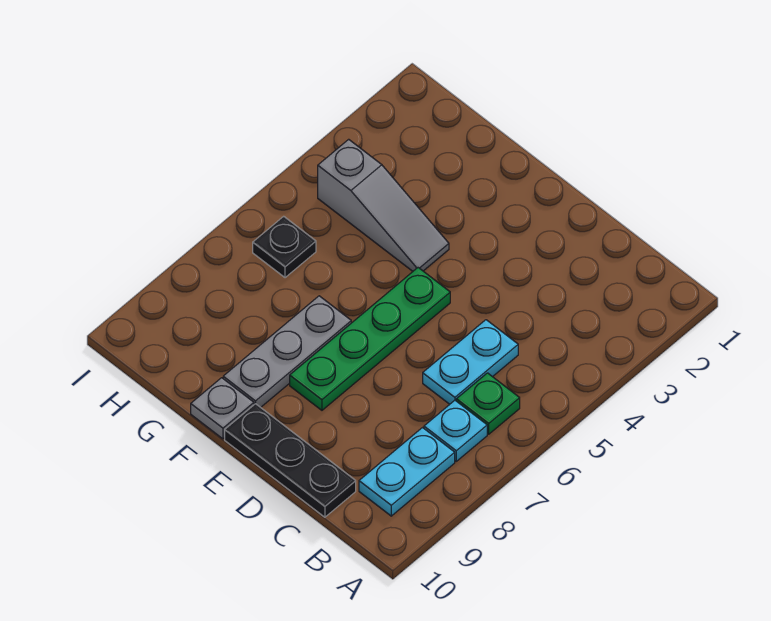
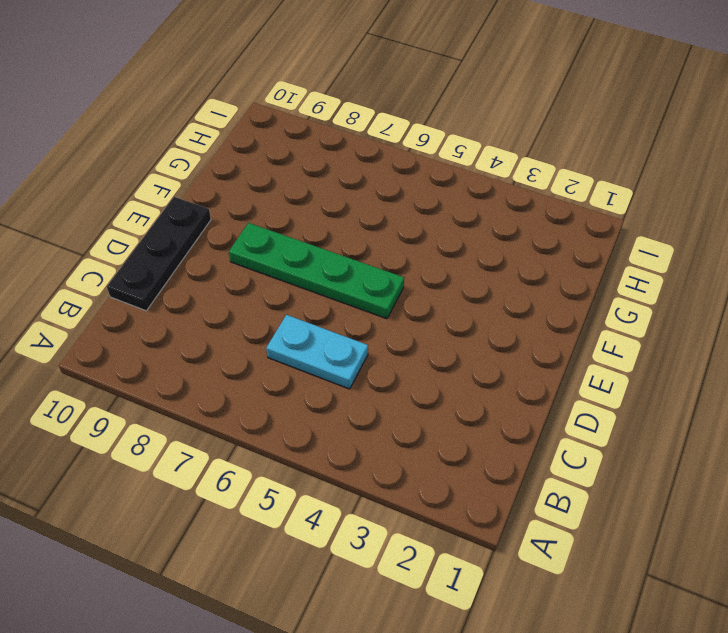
none -> green 1x1 plate [456,373,520,434]
none -> cyan 1x1 plate [424,400,487,461]

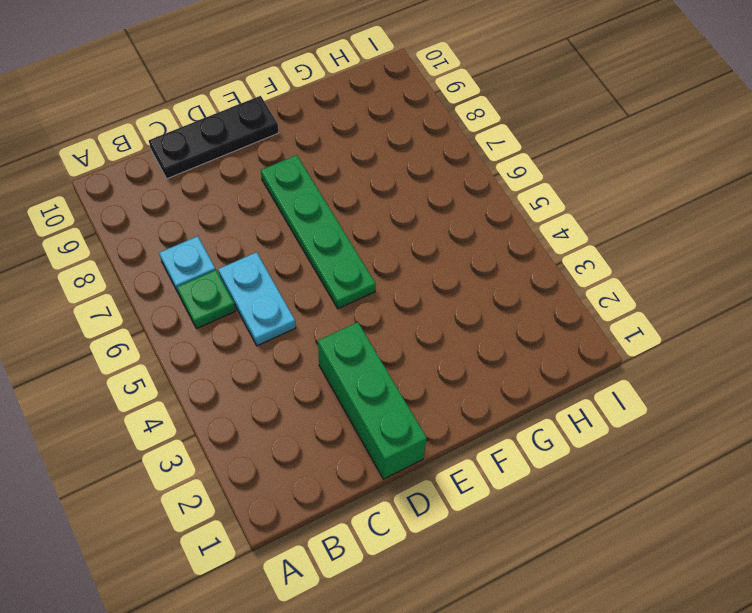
green 1x3 brick [318,322,427,479] -> none
none -> cyan 1x2 plate [359,428,455,516]
none -> grey 1x3 slope [318,139,449,271]

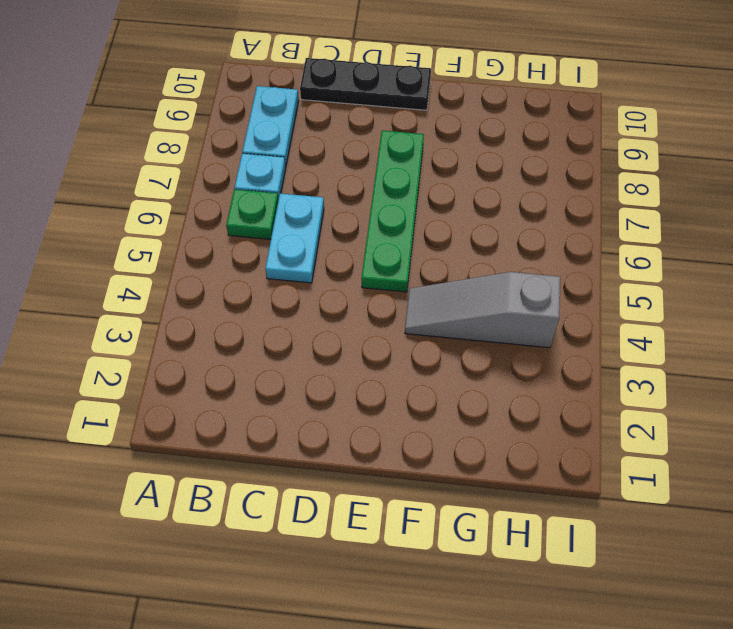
none -> grey 1x3 plate [223,296,351,407]
none -> grey 1x1 plate [191,378,254,439]

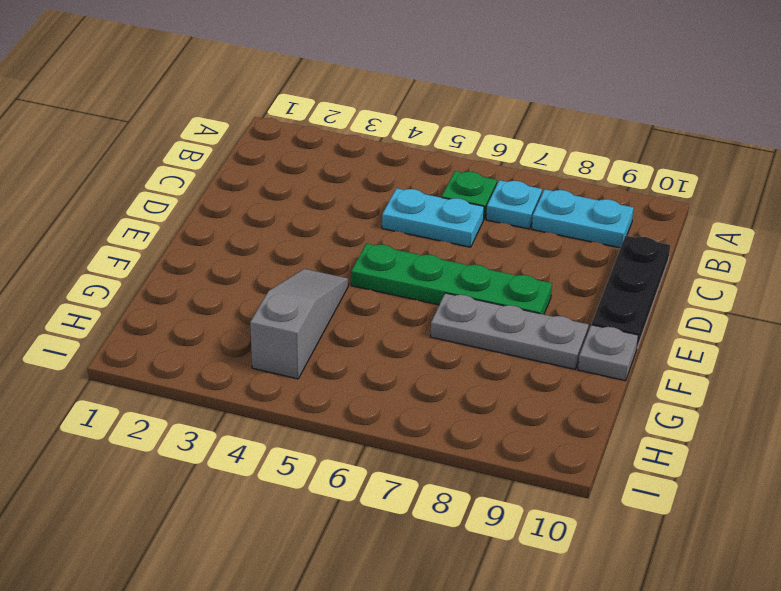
none -> black 1x1 plate [253,216,316,278]

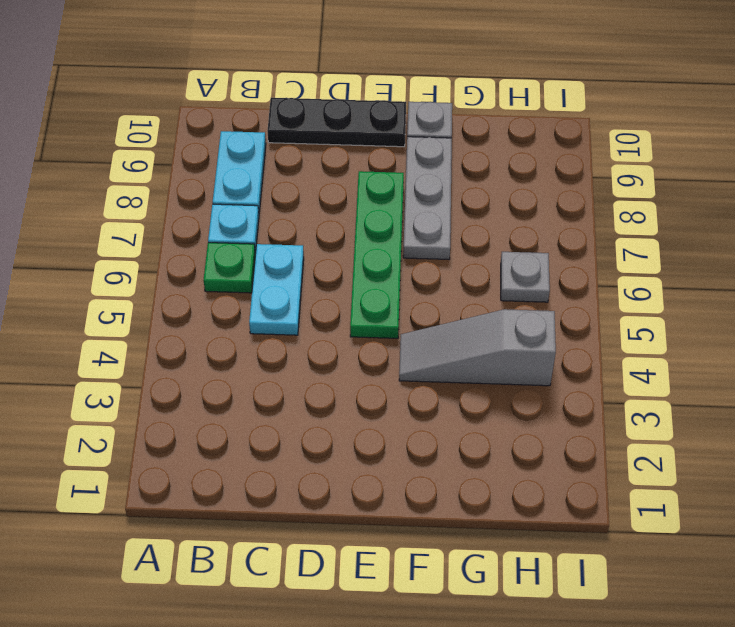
grey 1x1 plate [501,252,550,302] -> black 1x1 plate [253,216,316,278]

